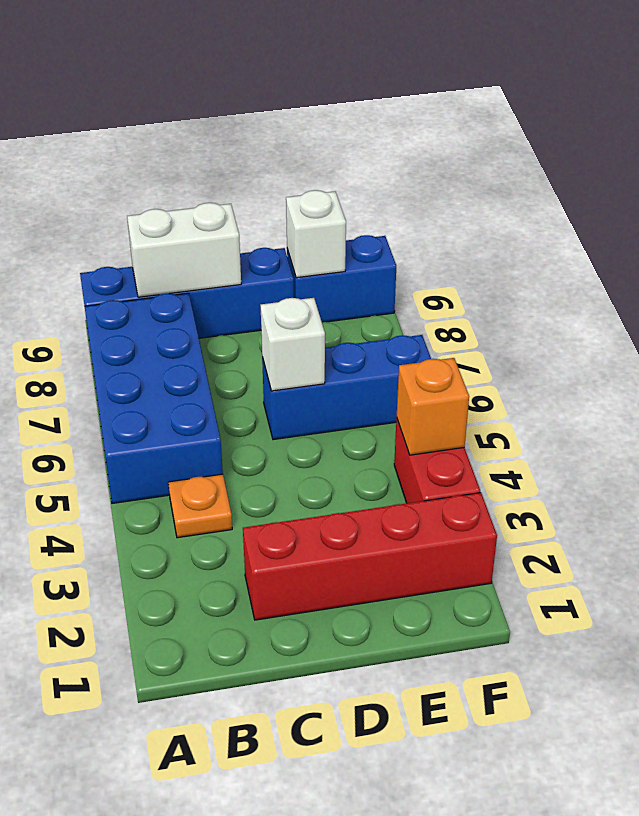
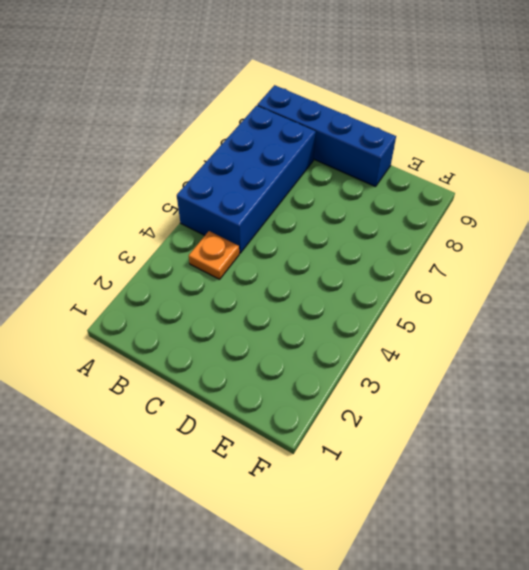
none -> red 1x4 brick [243,493,497,620]
none -> blue 1x3 brick [262,335,431,440]

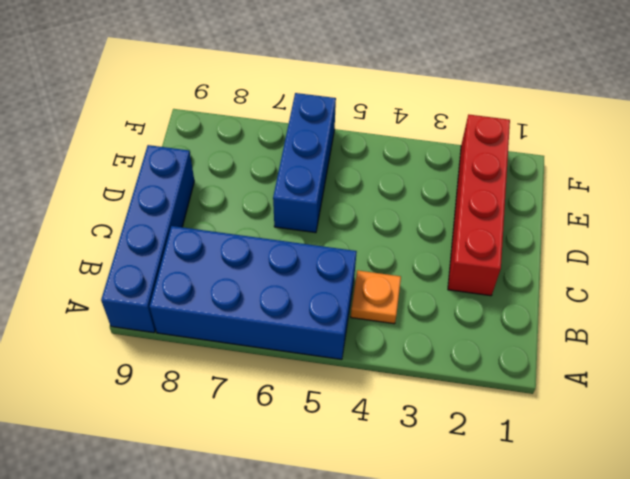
none -> blue 1x2 brick [287,235,396,322]
none -> red 1x2 brick [394,418,480,503]

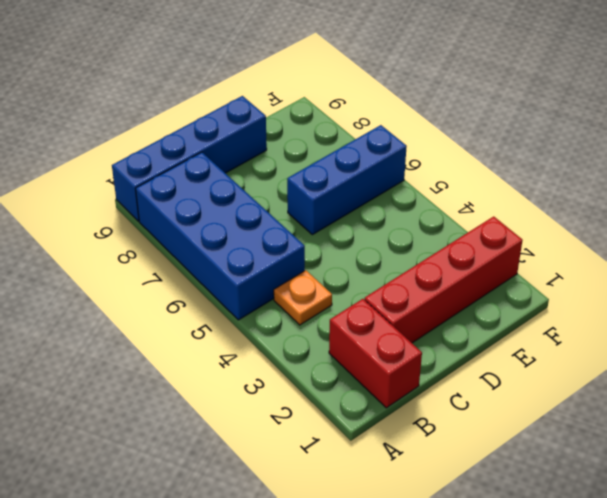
red 1x2 brick [329,299,422,408] -> red 1x2 brick moved to [394,418,480,503]
none -> blue 1x2 brick [287,235,396,322]
none -> white 1x2 brick [127,203,241,297]

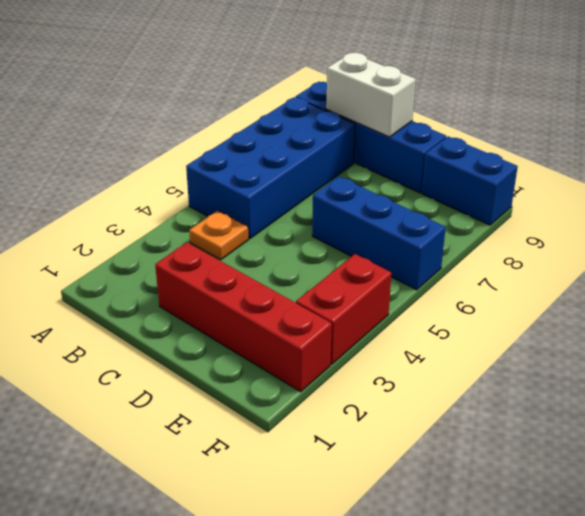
none -> white 1x1 brick [261,298,325,391]
none -> white 1x1 brick [286,190,346,278]

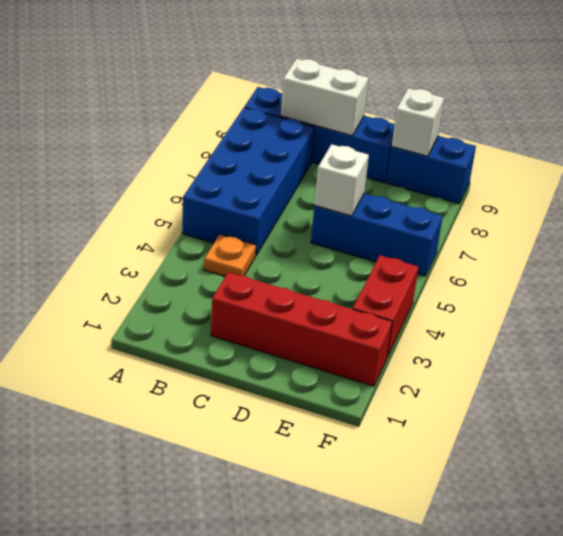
none -> orange 1x1 brick [397,358,469,455]

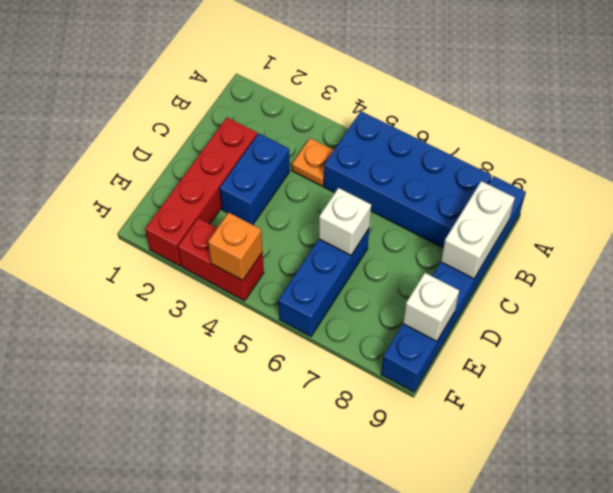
blue 1x2 brick [220,133,290,225] -> none

